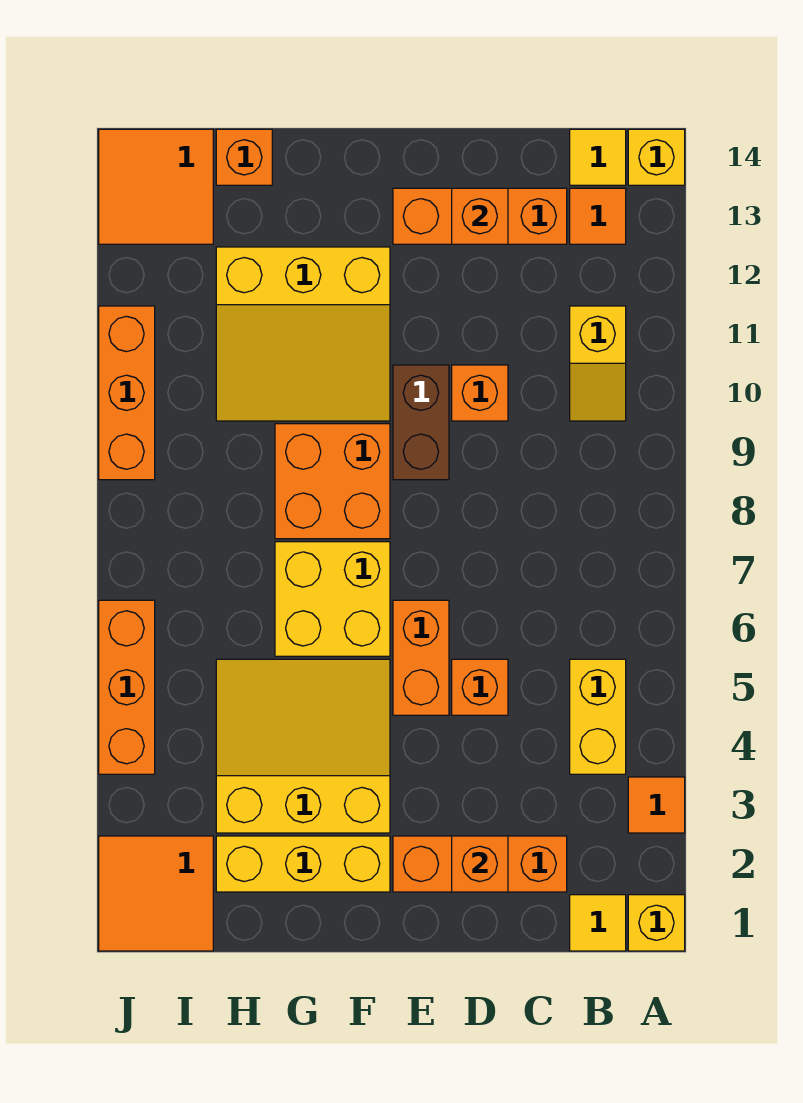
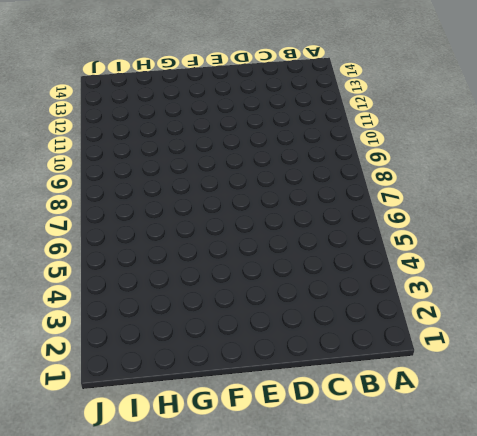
none -> yellow 1x1 brick [628,895,685,951]
none -> orange 1x1 tile [628,777,685,833]
none -> yellow 1x1 brick [628,129,685,185]

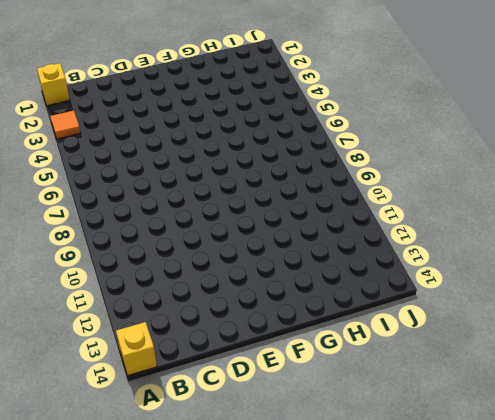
none -> yellow 1x1 tile [570,895,626,951]
none -> yellow 1x2 brick [570,659,626,774]
none -> yellow 1x2 slope [570,306,626,421]

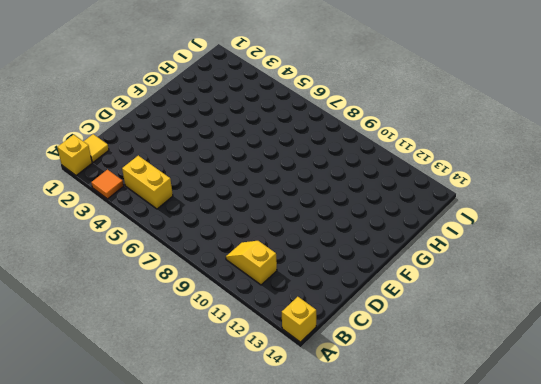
none -> orange 1x1 tile [570,188,626,244]
none -> yellow 1x1 tile [570,129,626,185]
none -> orange 1x3 brick [393,836,567,892]

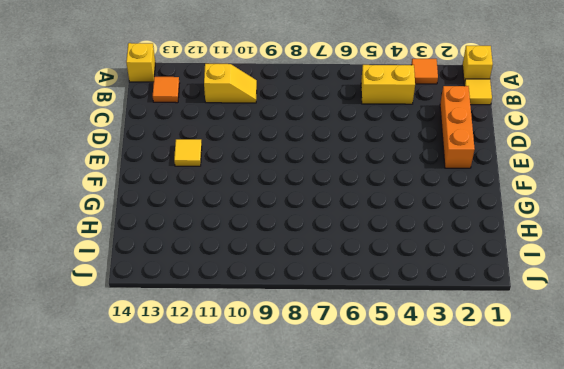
yellow 1x1 tile [174,139,202,166] -> yellow 1x1 tile moved to [570,129,626,185]
none -> orange 1x3 brick [393,188,567,244]
none -> orange 1x1 brick [452,659,508,715]
none -> orange 1x1 brick [452,365,508,421]

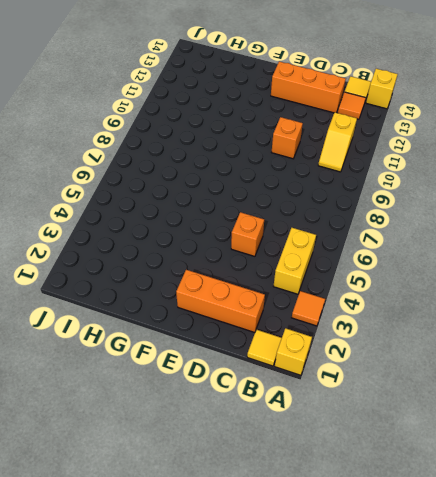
none -> orange 1x2 brick [393,600,449,715]
none -> brown 1x2 brick [393,365,449,480]
none -> yellow 1x3 brick [216,836,390,892]

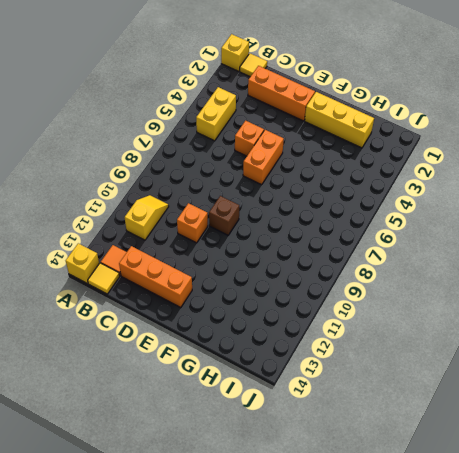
brown 1x1 brick [209,196,239,235] -> brown 1x2 brick [393,365,449,480]
none -> orange 1x1 tile [628,777,685,833]
none -> yellow 3x3 slope [216,659,390,833]
none -> yellow 2x2 brick [275,542,390,656]

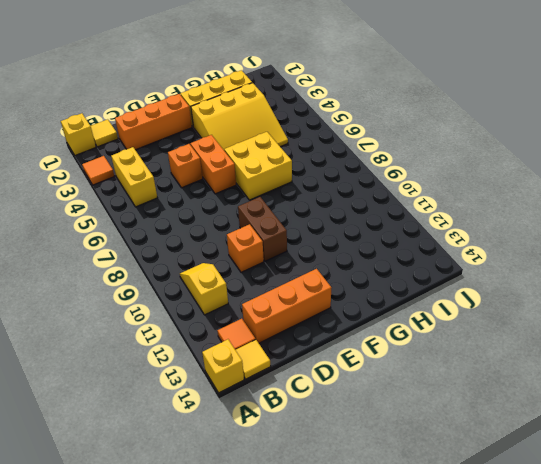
none -> orange 2x2 brick [275,424,390,539]
none -> yellow 3x3 slope [216,247,390,421]
none -> orange 1x1 brick [216,129,272,185]

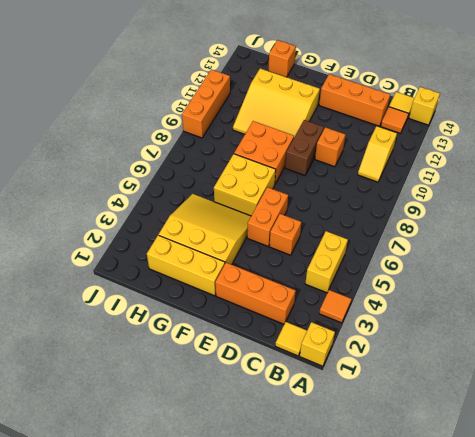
none -> orange 2x2 tile [99,836,213,951]
none -> orange 2x2 tile [99,129,213,244]
none -> orange 1x3 brick [99,600,155,774]

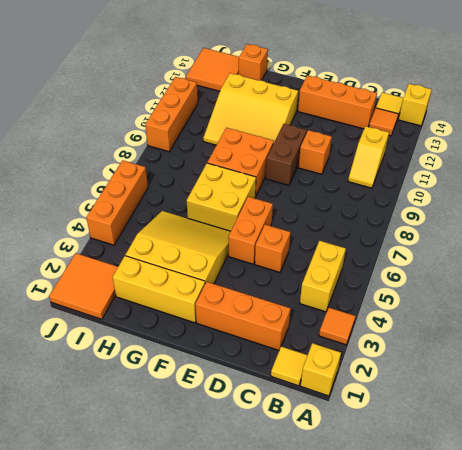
none -> orange 1x1 brick [452,836,508,892]
none -> orange 1x1 brick [452,188,508,244]

